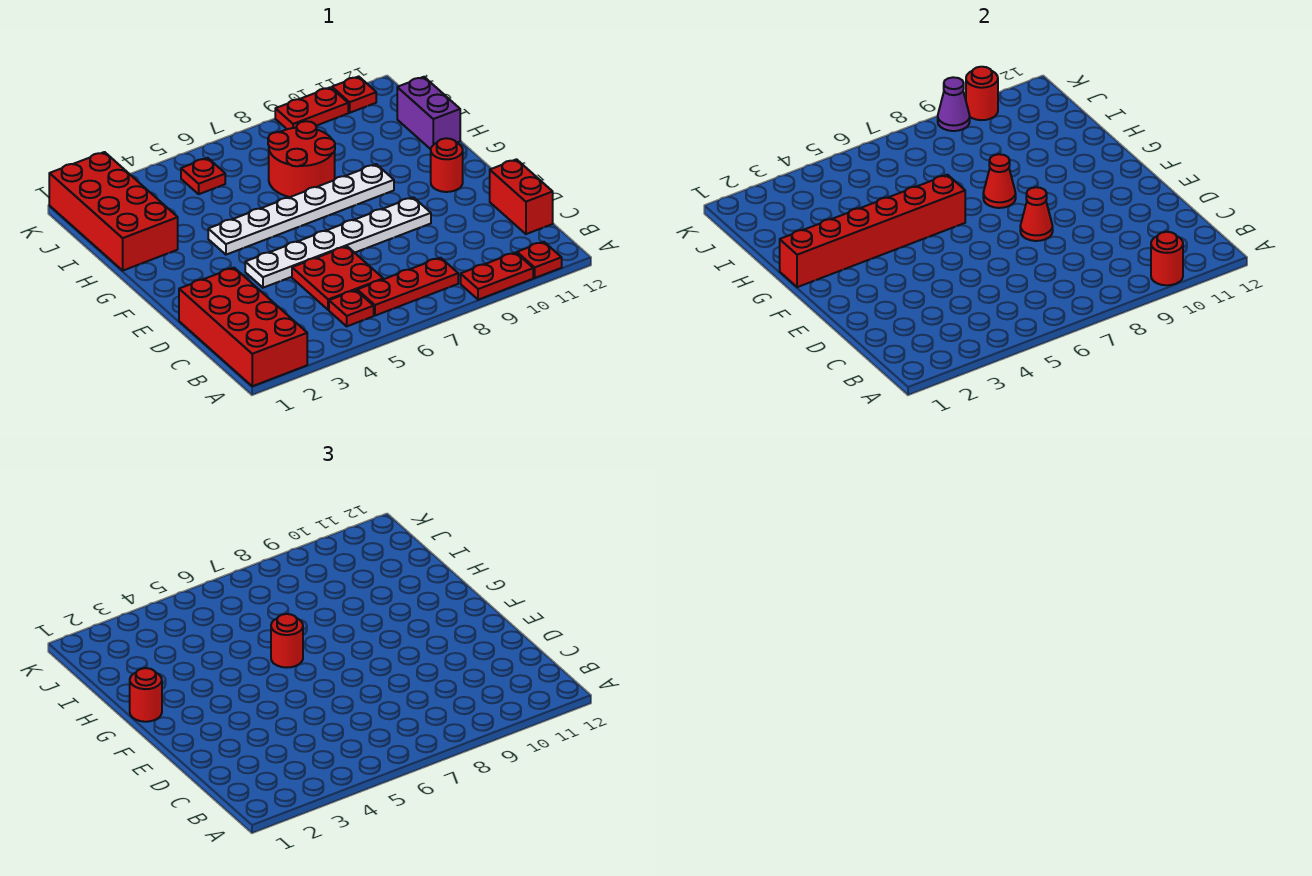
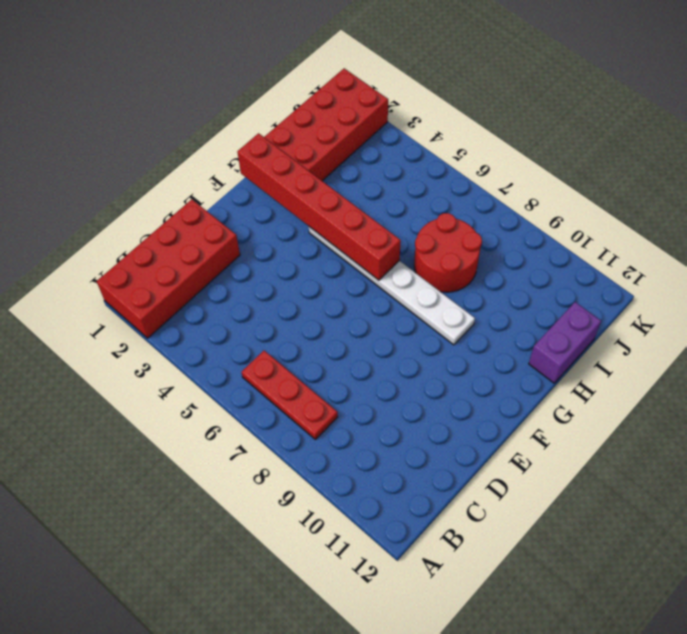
none -> red 1x2 plate [461,253,533,300]
none -> red 1x1 plate [517,242,562,278]
none -> red 1x1 plate [329,290,374,326]

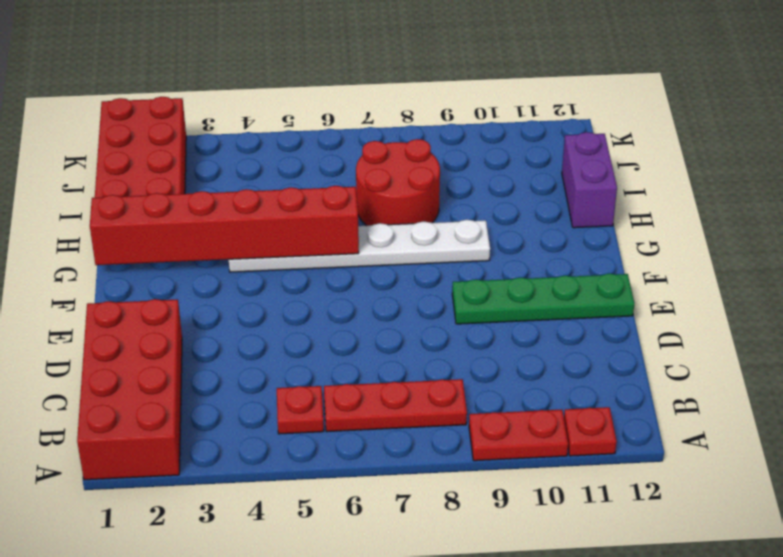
green 1x4 plate [452,273,634,324] -> white 1x6 plate [245,197,431,288]
none -> red 2x2 plate [292,246,383,310]
none -> red 1x2 brick [490,159,553,234]
none -> red 1x1 round brick [431,138,463,192]

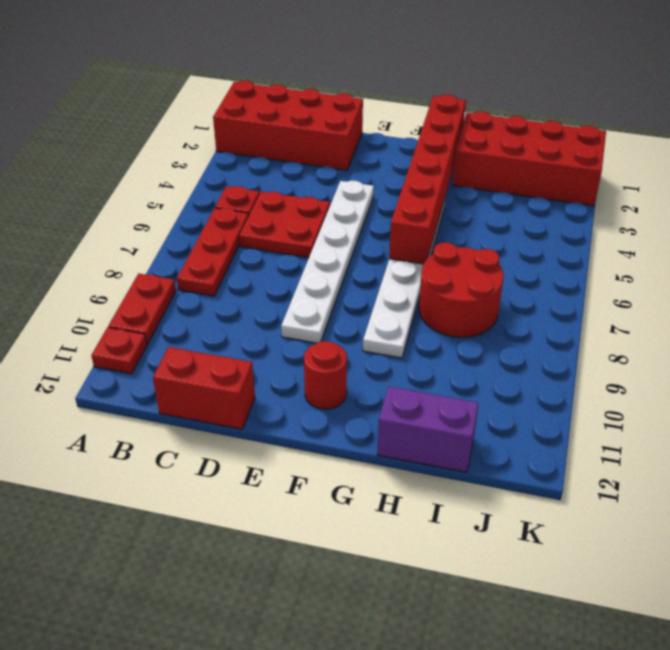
none -> red 1x1 plate [181,158,225,194]
none -> red 1x2 plate [275,87,348,129]
none -> red 1x1 plate [332,76,376,113]

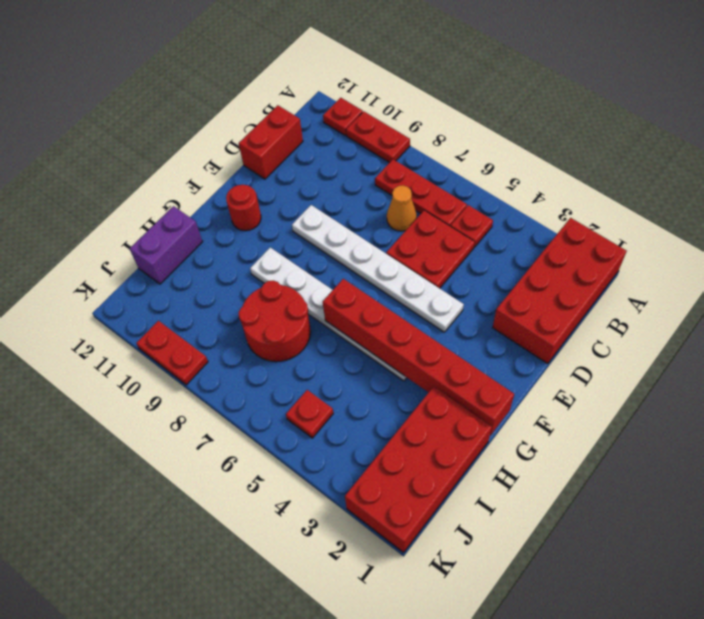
orange 1x1 cone [387,186,417,231] -> none
none -> red 1x1 plate [332,76,376,113]
none -> red 1x1 round brick [1151,232,1183,285]
none -> red 1x1 cone [1020,187,1053,241]

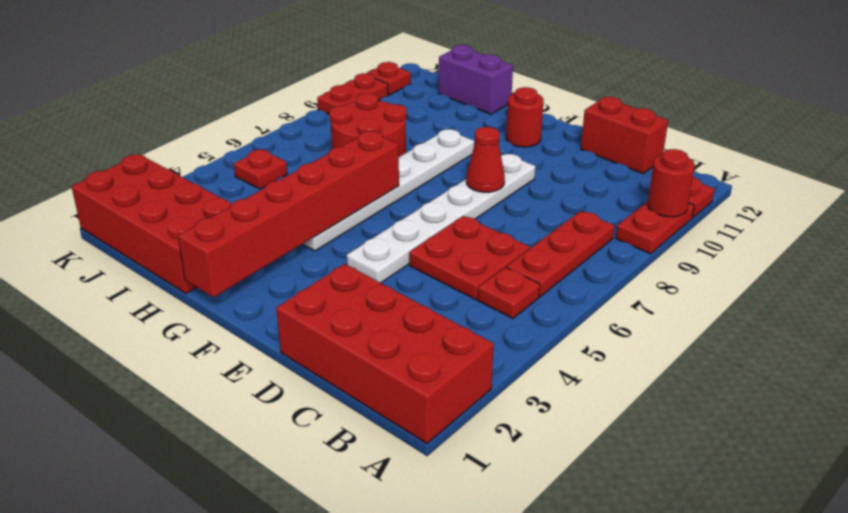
none -> red 1x1 cone [983,154,1016,208]
none -> purple 1x1 cone [938,77,970,131]
none -> red 1x1 round brick [966,67,998,120]

